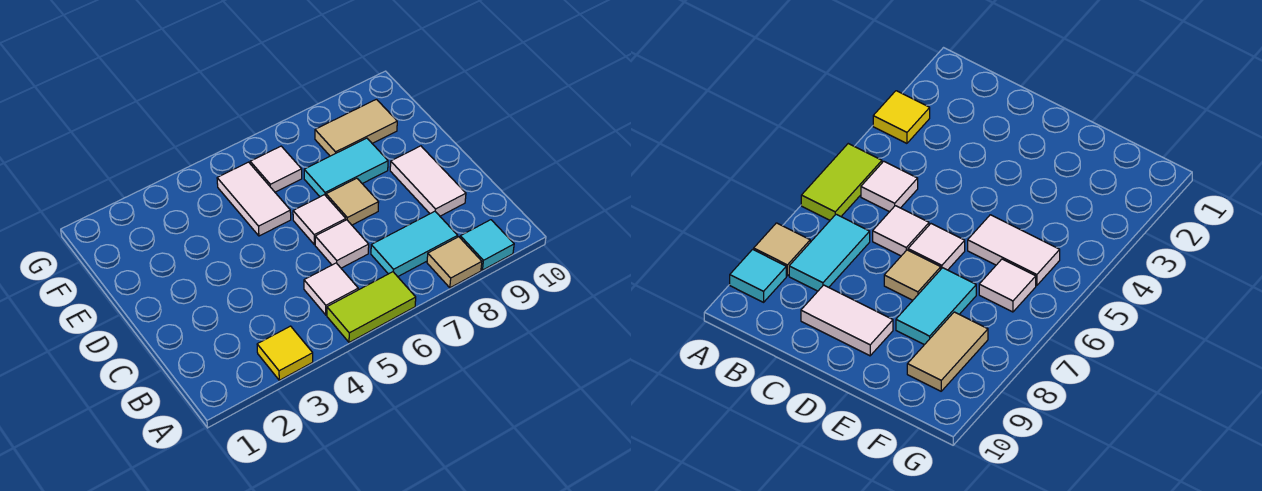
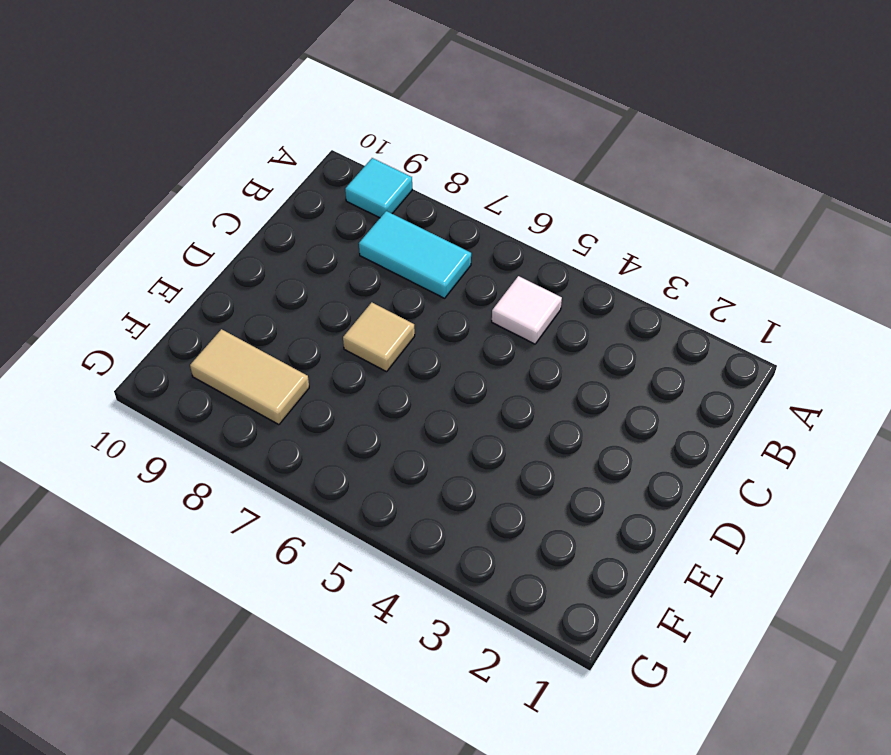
none -> yellow 1x1 tile [257,326,313,380]
none -> lime 1x2 tile [327,272,416,342]
none -> tan 1x1 tile [427,237,482,288]

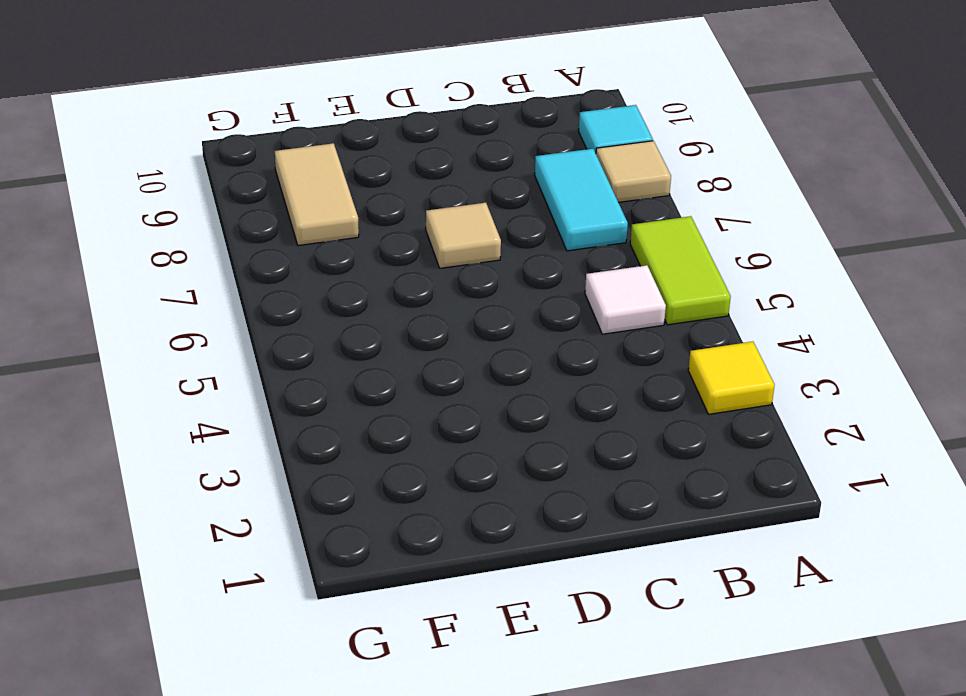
none -> white 1x1 tile [315,220,369,268]
none -> white 1x2 tile [390,146,466,216]
none -> white 1x1 tile [293,195,346,244]

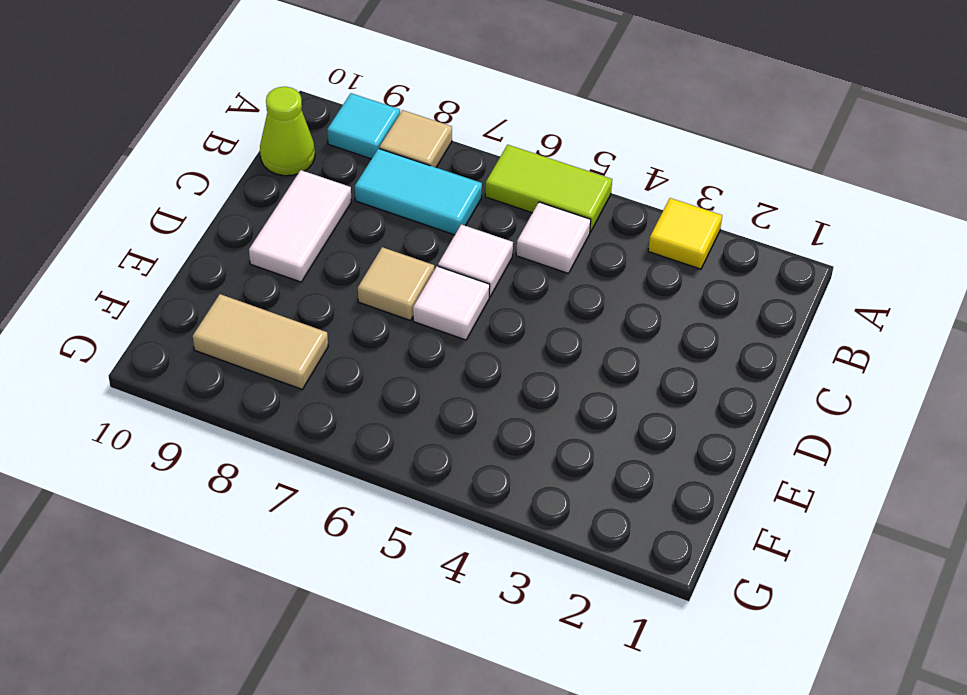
lime 1x1 cone [260,87,315,176] -> none
none -> white 1x2 tile [217,162,291,236]
none -> cyan 1x2 tile [304,138,388,197]
none -> white 1x1 tile [250,146,302,192]

